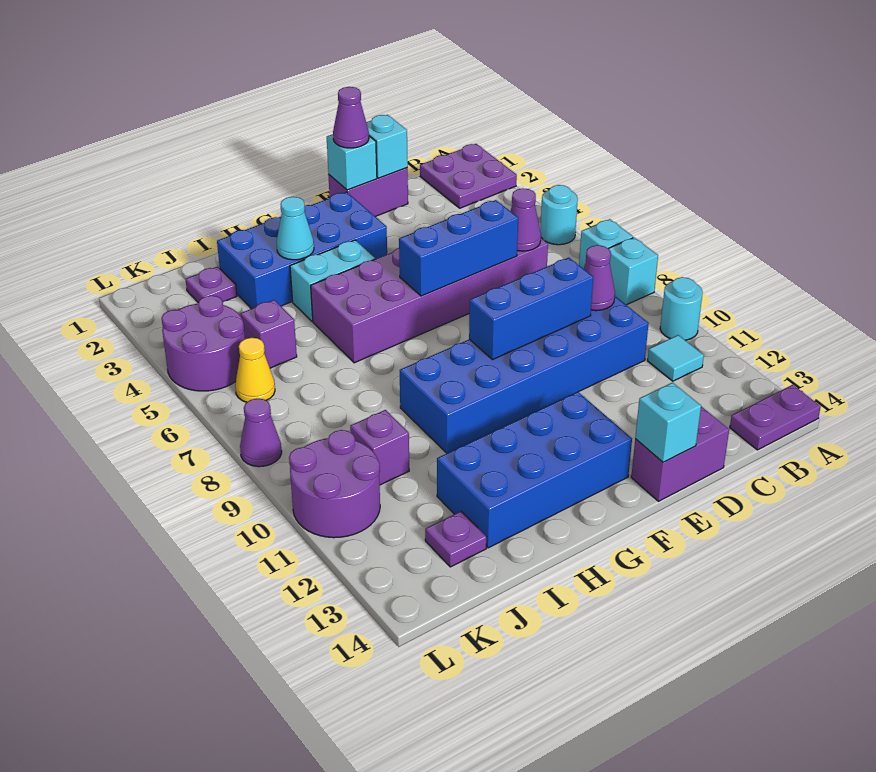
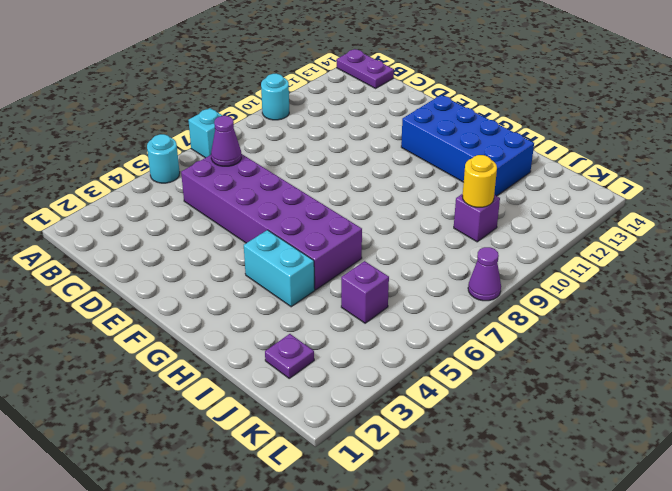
yellow 1x1 round brick [462,155,497,207] -> none
none -> purple 2x2 plate [420,144,517,208]
none -> cyan 1x1 brick [608,237,658,305]
none -> cyan 1x1 tile [648,335,704,381]
none -> blue 2x6 brick [400,297,649,453]

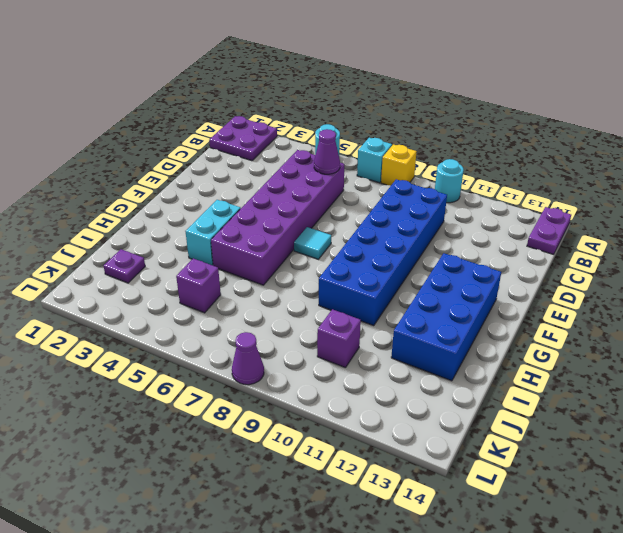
yellow 1x1 brick [381,144,417,186] -> cyan 1x1 brick [608,237,658,305]
cyan 1x1 tile [294,227,331,259] -> cyan 1x1 tile moved to [648,335,704,381]
none -> purple 1x2 brick [328,168,408,217]
none -> purple 1x2 brick [631,407,729,501]
none -> blue 2x4 brick [217,192,387,309]
none -> purple 1x1 plate [425,511,486,567]

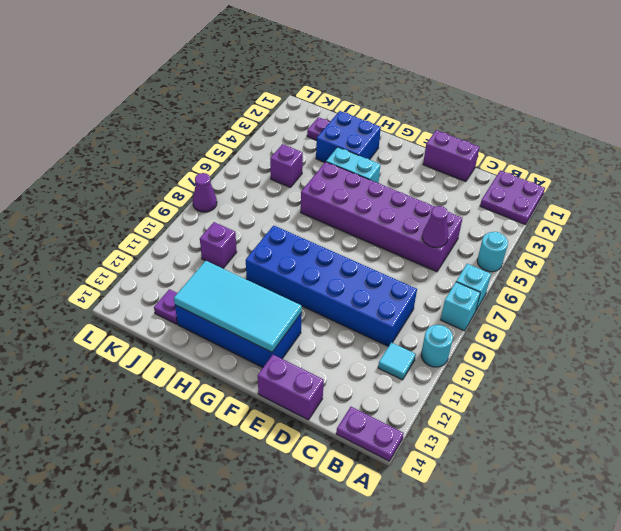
cyan 2x4 tile [174,261,302,352] -> none
blue 2x2 brick [316,111,381,162] -> blue 2x4 brick [217,192,387,309]
none -> purple 2x2 round brick [162,296,245,391]
none -> yellow 1x1 cone [235,338,275,402]
none -> purple 2x2 round brick [289,430,380,538]
none -> purple 1x1 cone [584,245,615,311]

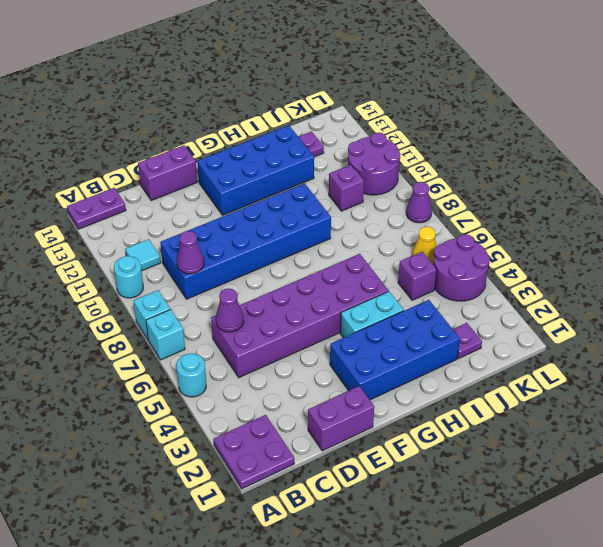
none -> cyan 1x1 brick [366,115,408,178]
none -> blue 1x3 brick [399,200,518,296]
none -> blue 1x3 brick [469,258,593,360]
none -> cyan 1x1 brick [327,134,377,190]

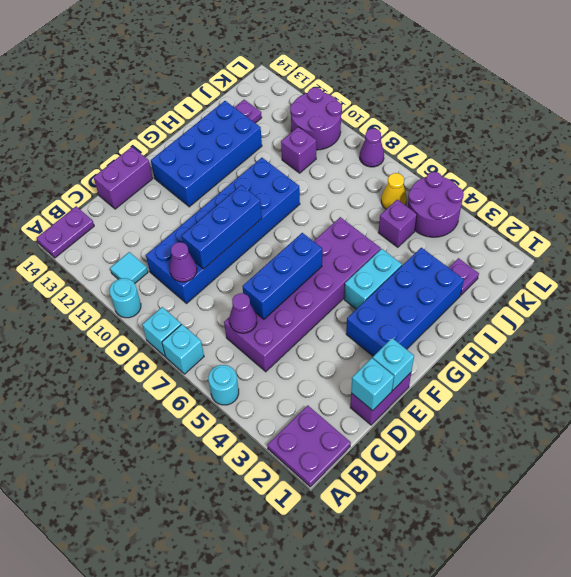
none -> cyan 1x1 brick [635,383,701,462]
none -> cyan 1x1 cone [277,197,314,260]
none -> purple 1x1 cone [333,87,369,148]

